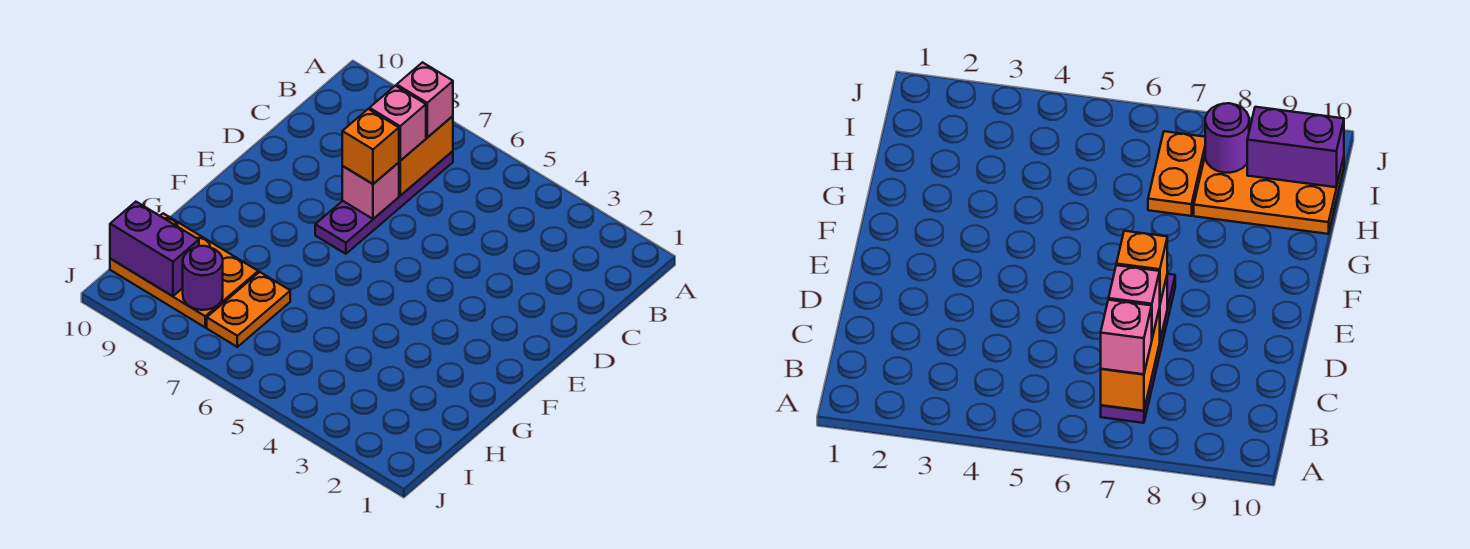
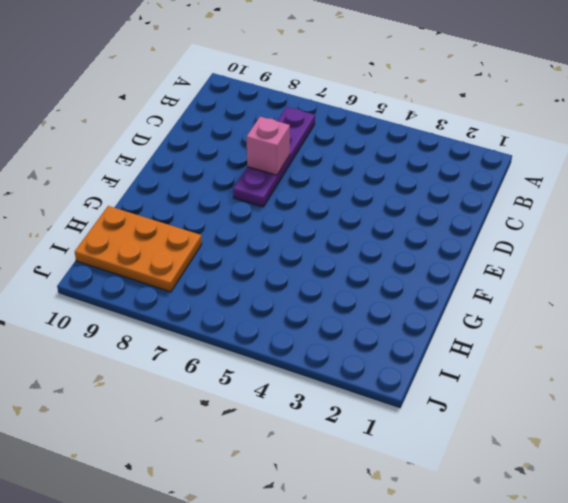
none -> orange 1x2 plate [207,272,290,347]
none -> orange 1x2 brick [399,116,453,196]

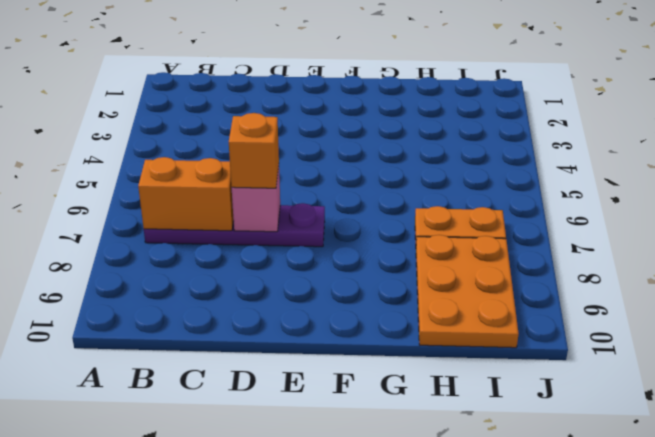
none -> purple 1x1 round brick [183,246,223,310]
none -> purple 1x2 brick [110,202,199,296]

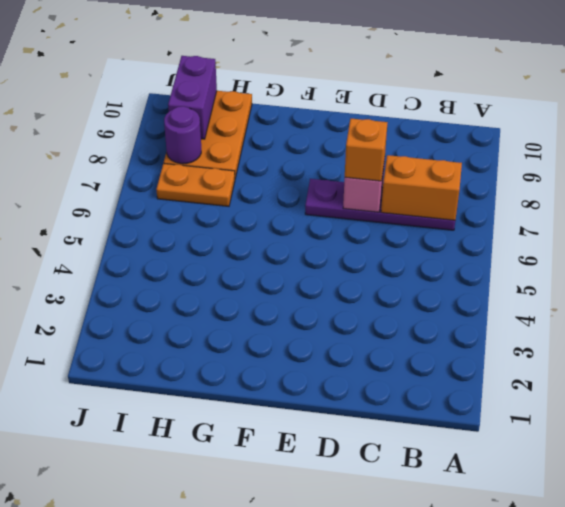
none -> pink 1x1 brick [397,62,453,138]
none -> pink 1x1 brick [370,86,426,161]

